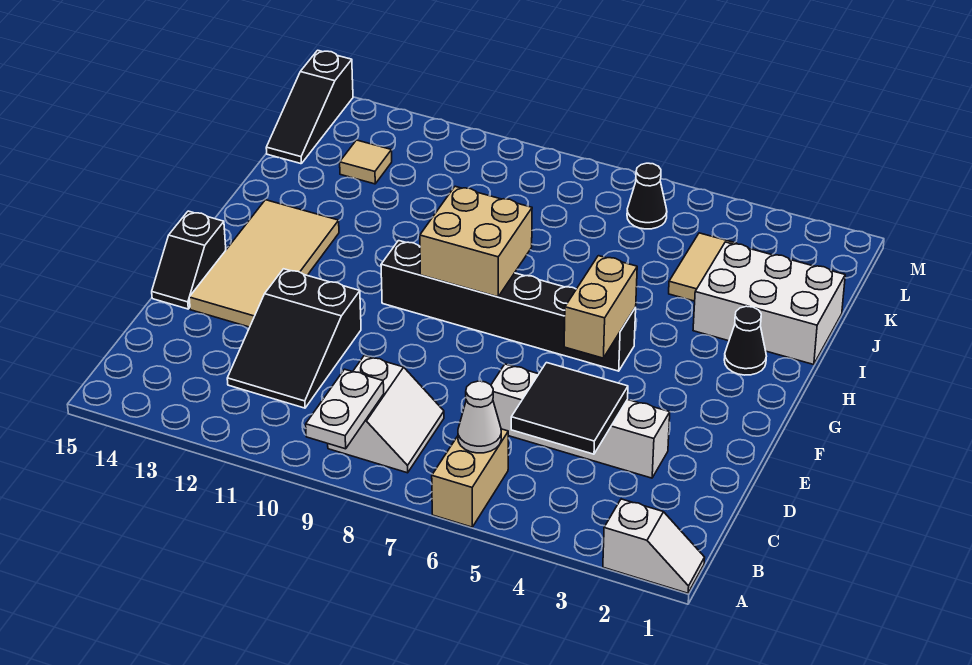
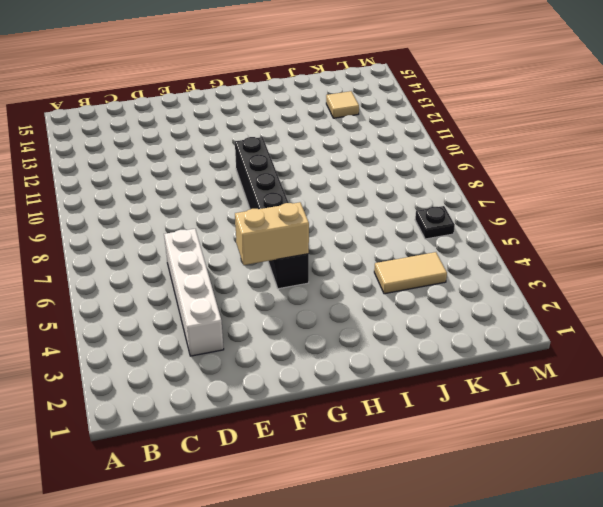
black 1x1 plate [415,206,455,239] -> black 1x1 cone [627,163,667,229]
none -> white 1x2 slope [603,499,705,593]
none -> tan 1x2 brick [432,429,508,527]
none -> white 2x2 slope [328,356,444,473]

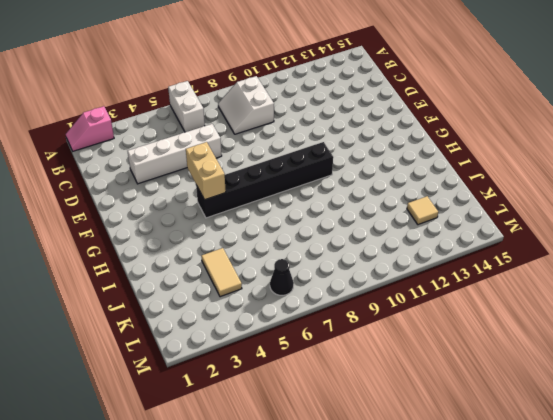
pink 1x2 slope [66,106,114,151] -> white 1x2 slope [603,499,705,593]
white 1x2 brick [168,81,205,132] -> tan 1x2 brick [432,429,508,527]
none -> black 2x3 slope [227,269,361,408]
none -> tan 2x4 tile [189,200,339,327]
none -> black 1x2 slope [152,211,226,309]

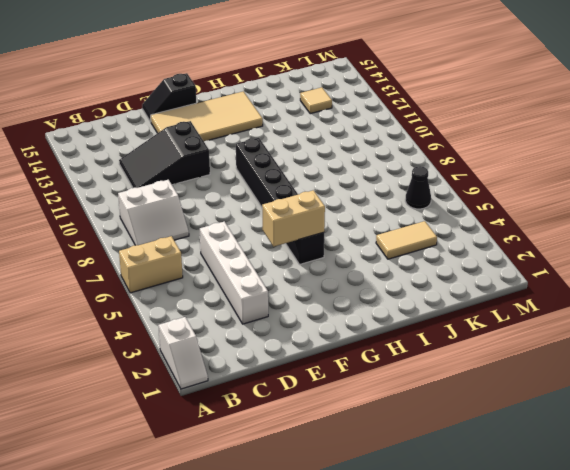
none -> black 1x1 cone [724,306,766,375]
none -> white 2x3 brick [693,242,845,365]
none -> black 1x3 slope [266,50,353,164]

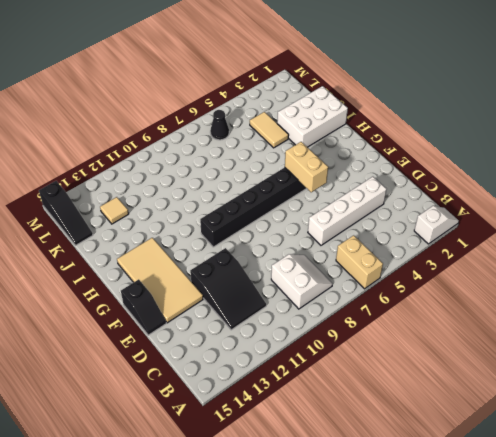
none -> black 1x1 cone [724,306,766,375]
none -> white 1x2 plate [306,369,384,449]
none -> white 1x1 cone [458,381,501,453]

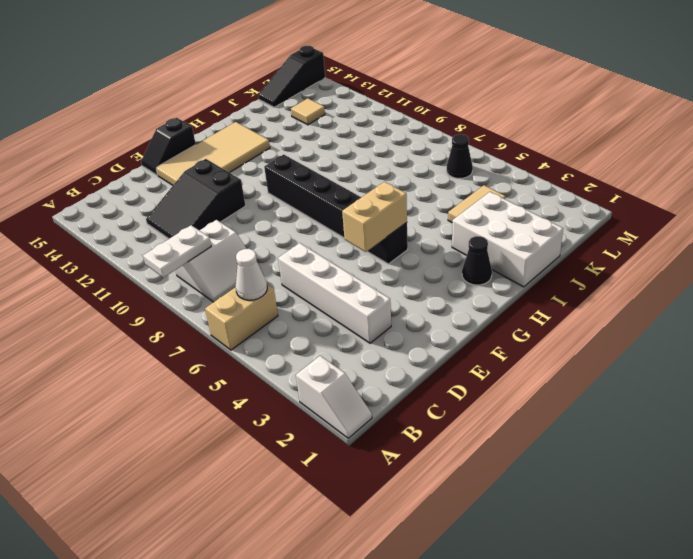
none -> black 2x2 tile [511,363,628,454]
none -> tan 2x2 brick [420,186,532,297]

